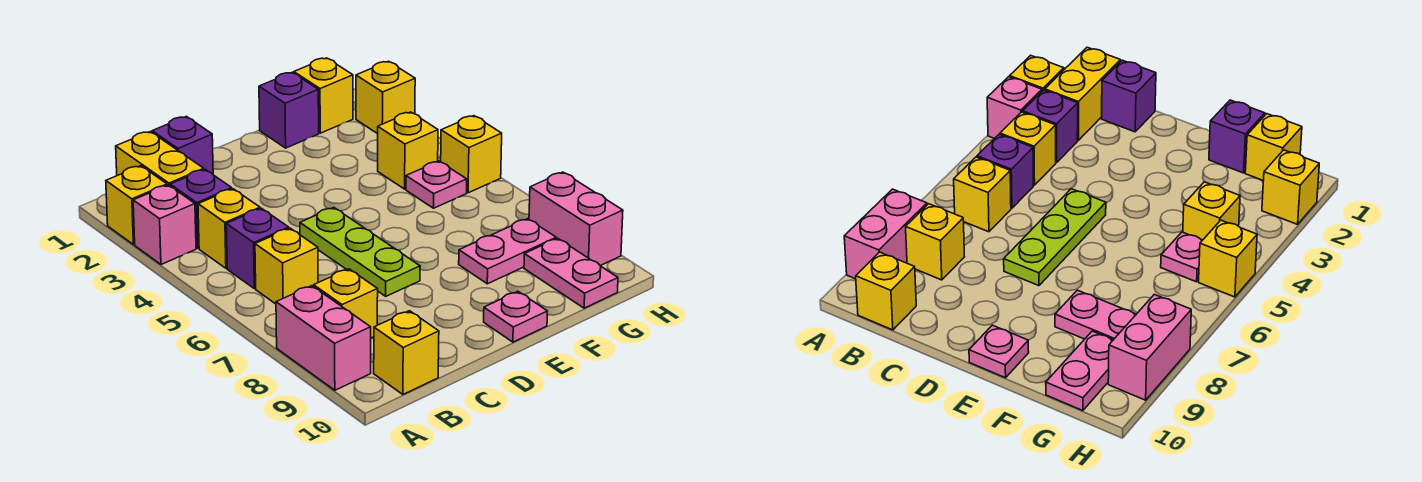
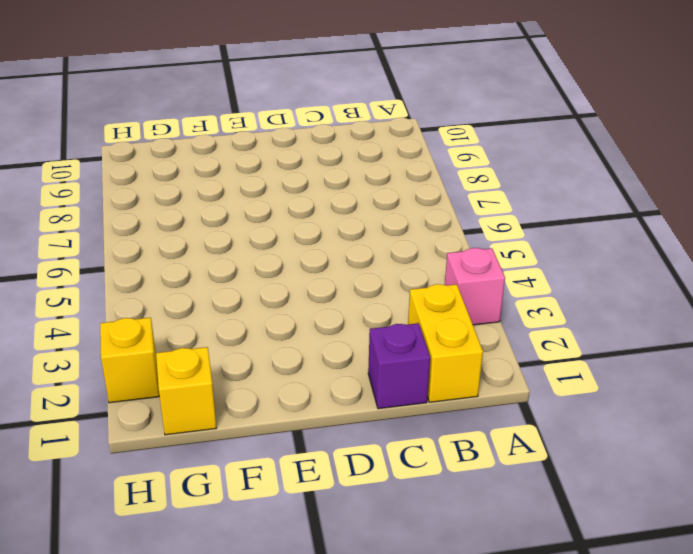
none -> yellow 1x1 brick [106,166,167,245]
none -> pink 1x2 brick [276,286,371,390]
none -> purple 1x1 brick [170,170,232,248]

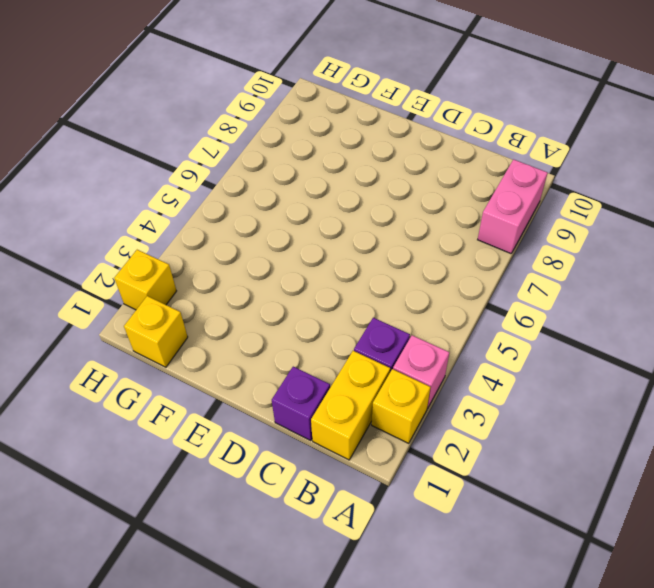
none -> yellow 1x1 brick [198,189,260,268]
none -> purple 1x1 brick [226,208,289,289]
none -> yellow 1x1 brick [255,228,318,304]

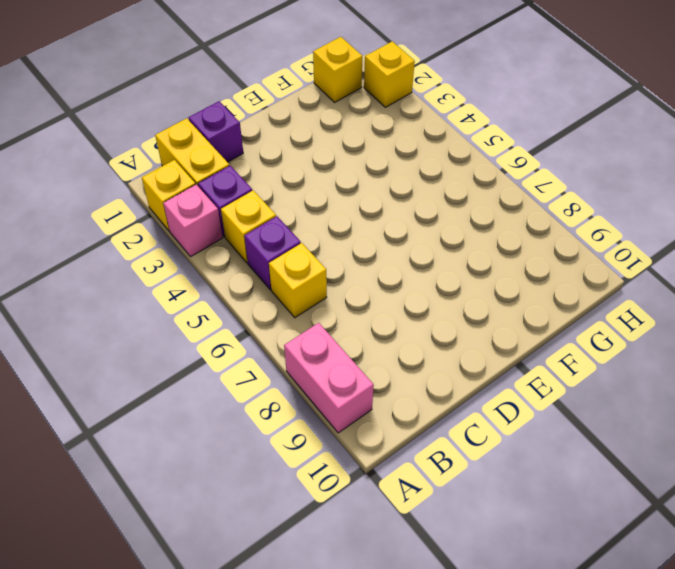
none -> yellow 1x1 brick [314,269,378,338]
none -> yellow 1x1 brick [374,311,439,394]
none -> lime 1x3 plate [300,208,420,296]

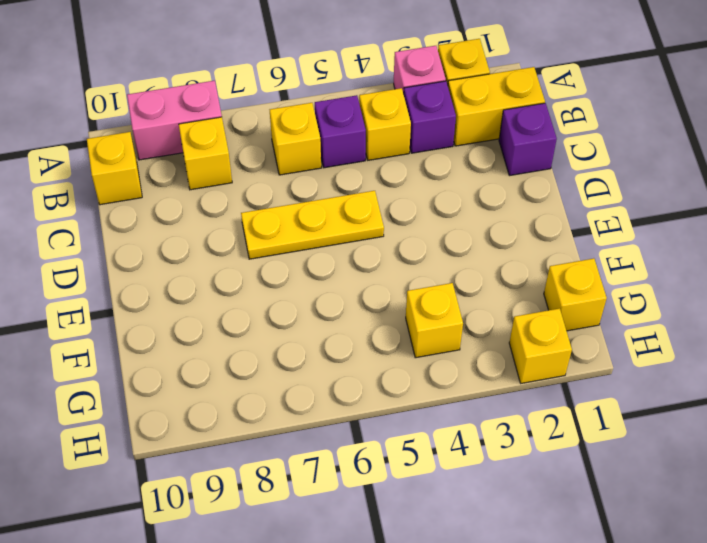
yellow 1x3 plate [241,191,384,259] -> lime 1x3 plate [300,208,420,296]
none -> pink 1x1 plate [484,291,547,342]
none -> purple 1x1 brick [259,72,319,148]
none -> pink 1x2 plate [459,219,556,284]

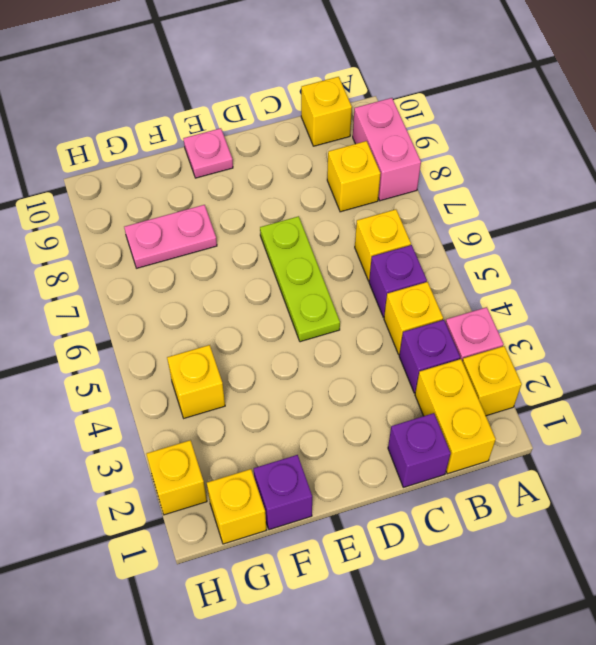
none -> pink 1x1 plate [406,161,467,208]
none -> pink 1x2 plate [524,238,618,308]
none -> yellow 1x1 brick [441,116,502,193]

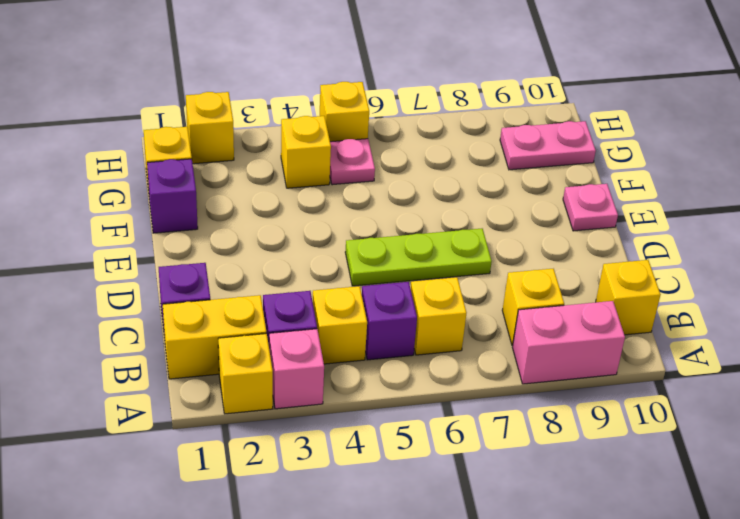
none -> pink 1x2 plate [459,219,556,284]
none -> pink 1x2 brick [529,172,623,266]

